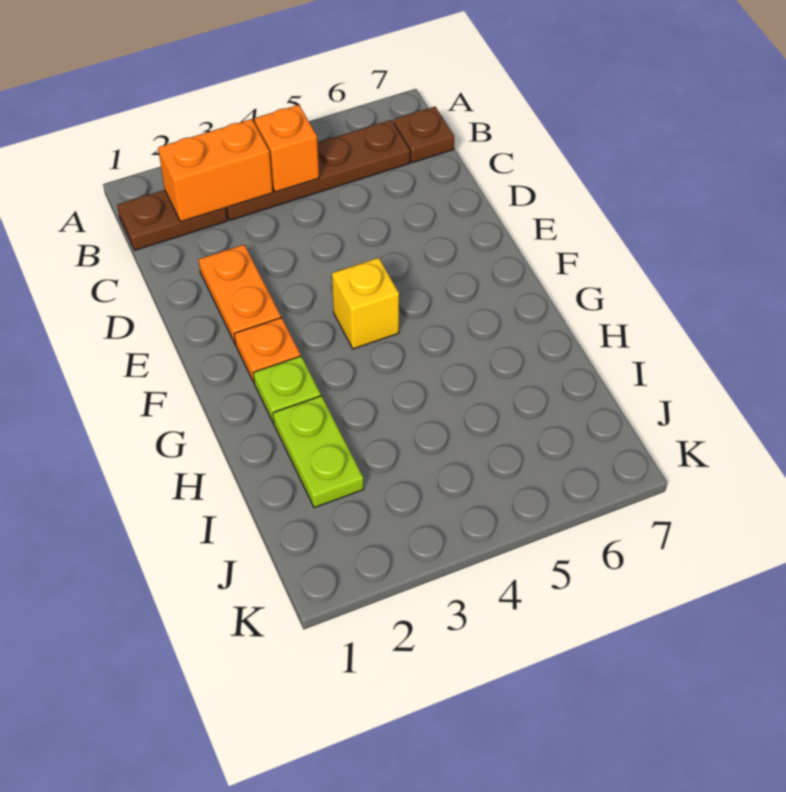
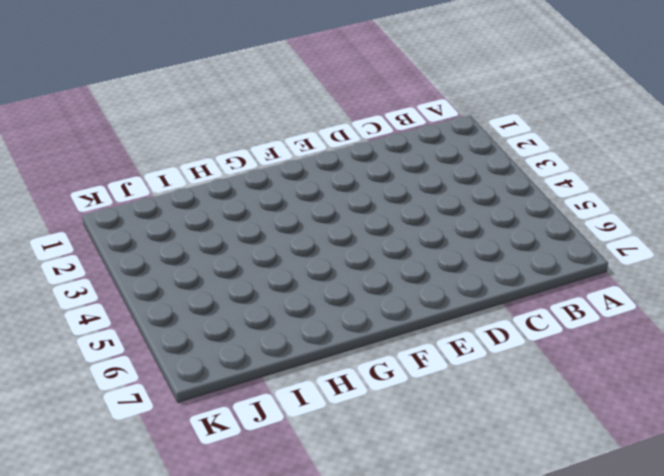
none -> brown 1x2 plate [117,190,227,250]
none -> brown 1x4 plate [226,120,410,220]

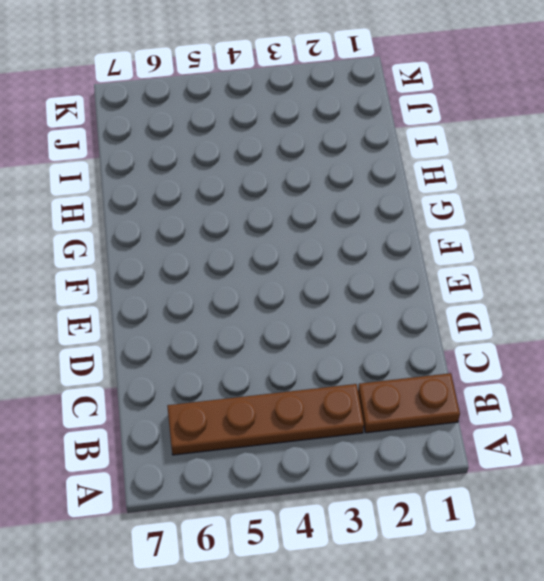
none -> brown 1x1 plate [394,107,454,163]
none -> orange 1x2 plate [198,245,281,344]

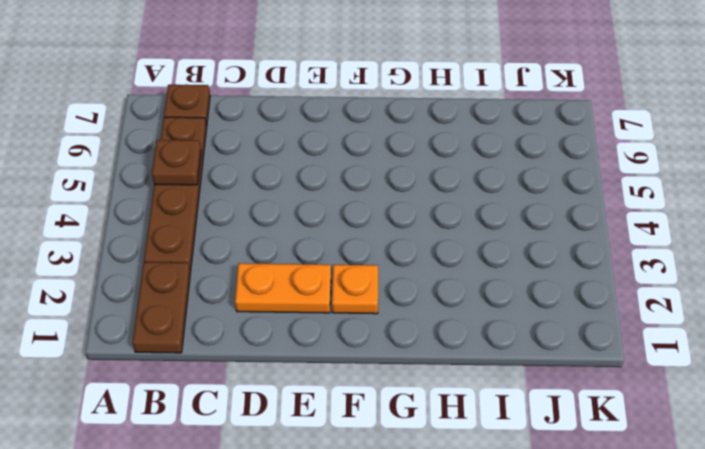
brown 1x1 plate [152,140,201,185] -> none
none -> yellow 1x1 brick [332,258,399,349]
none -> lime 1x1 plate [253,356,321,423]

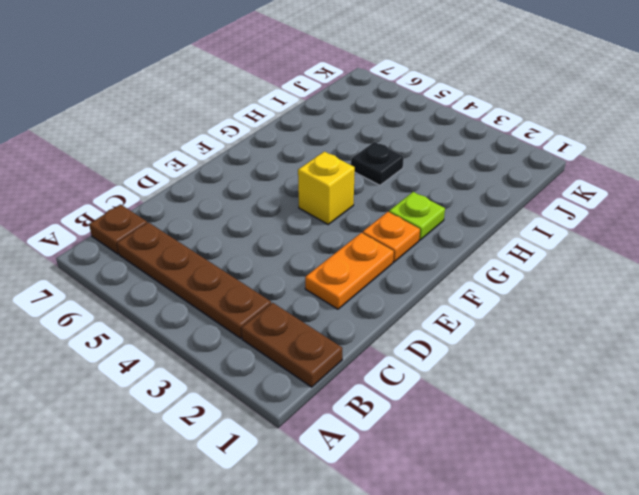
black 1x1 plate [351,142,404,185] -> none
none -> lime 1x2 plate [273,396,364,508]
none -> orange 1x2 brick [158,119,273,222]

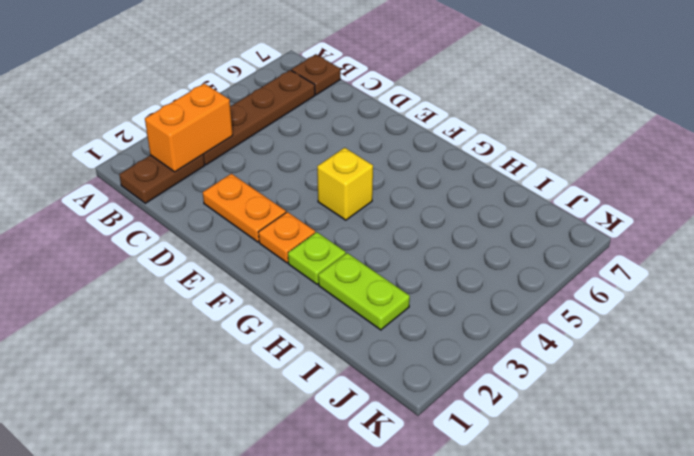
none -> orange 1x1 brick [254,105,319,192]

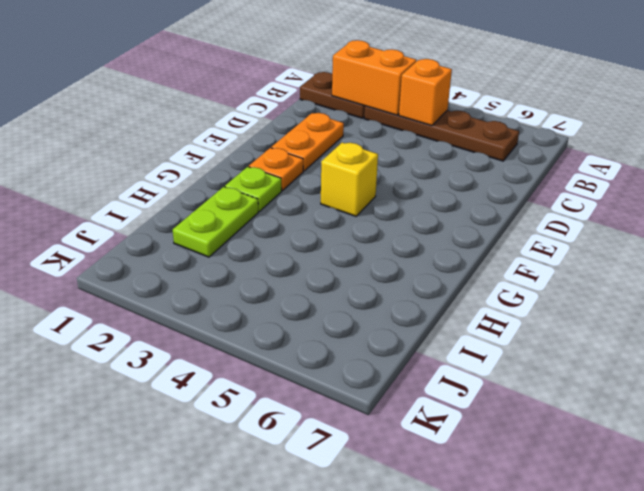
none -> brown 1x1 plate [394,107,454,163]

